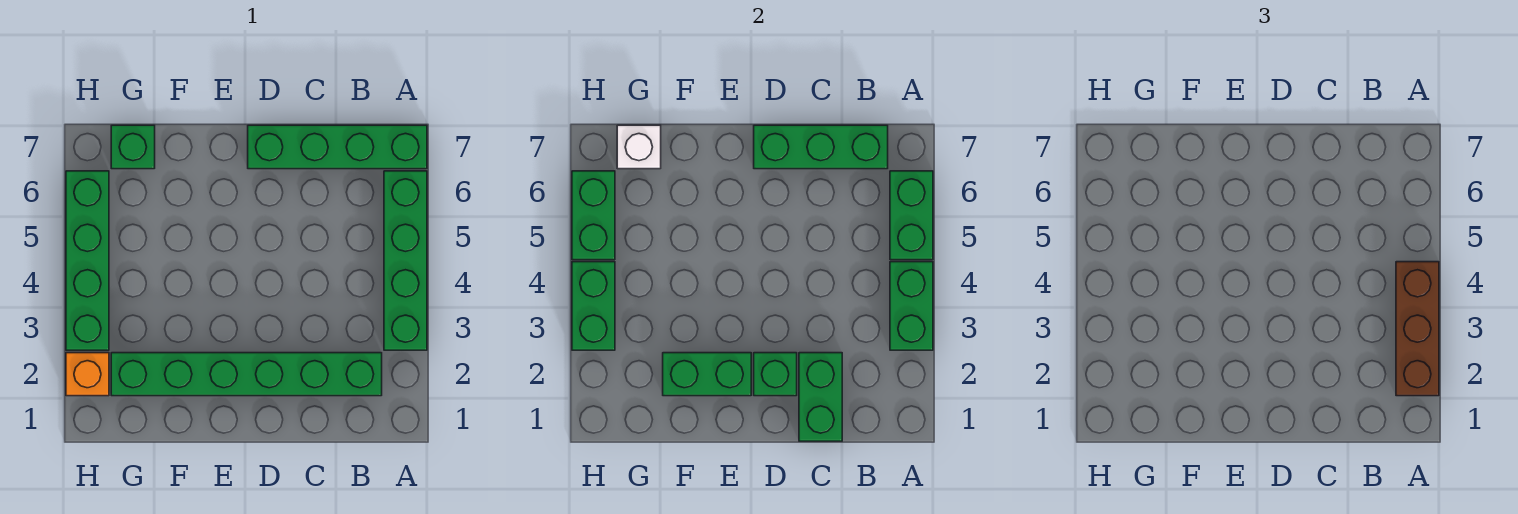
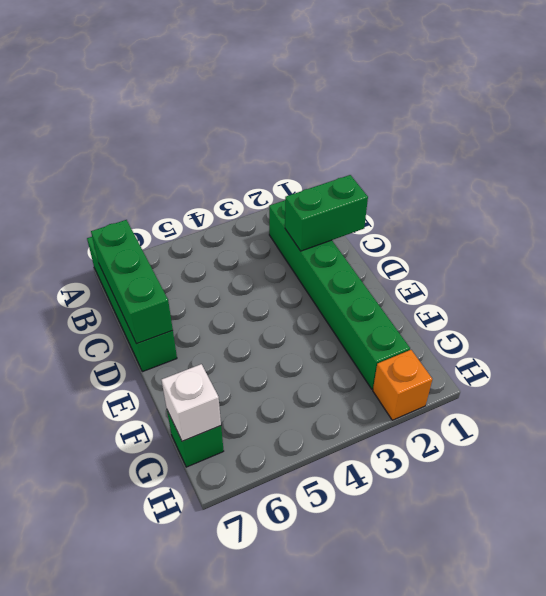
none -> green 1x4 brick [384,171,427,350]
none -> green 1x4 brick [66,171,109,350]
none -> green 1x2 brick [890,262,933,350]

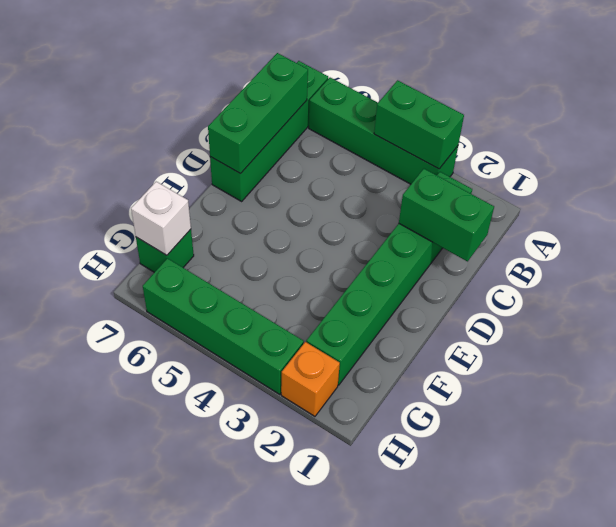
none -> green 1x2 brick [890,171,933,260]
none -> green 1x1 brick [754,353,797,396]
none -> green 1x2 brick [663,353,751,396]

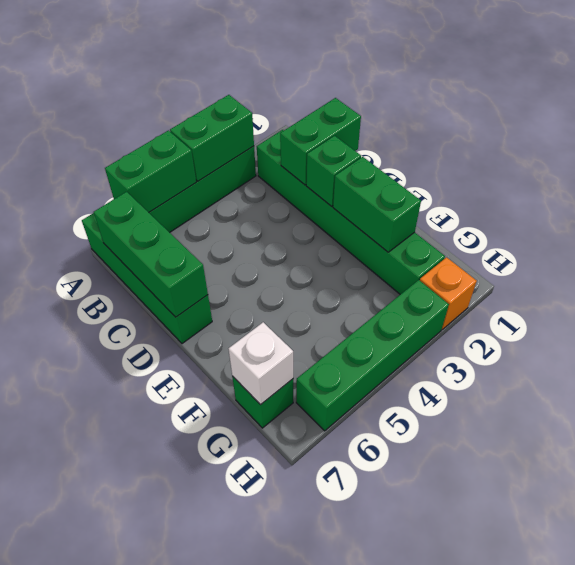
none -> green 1x2 brick [572,262,615,350]
none -> green 1x2 brick [572,171,615,260]
none -> brown 1x3 brick [1396,262,1439,396]

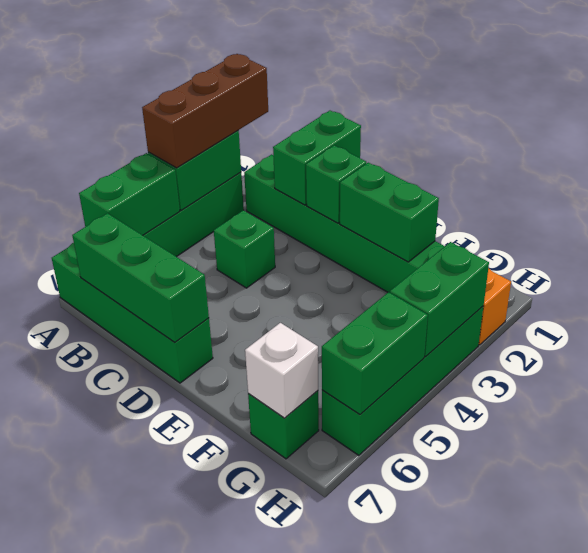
green 1x1 brick [214,210,275,288] -> none

